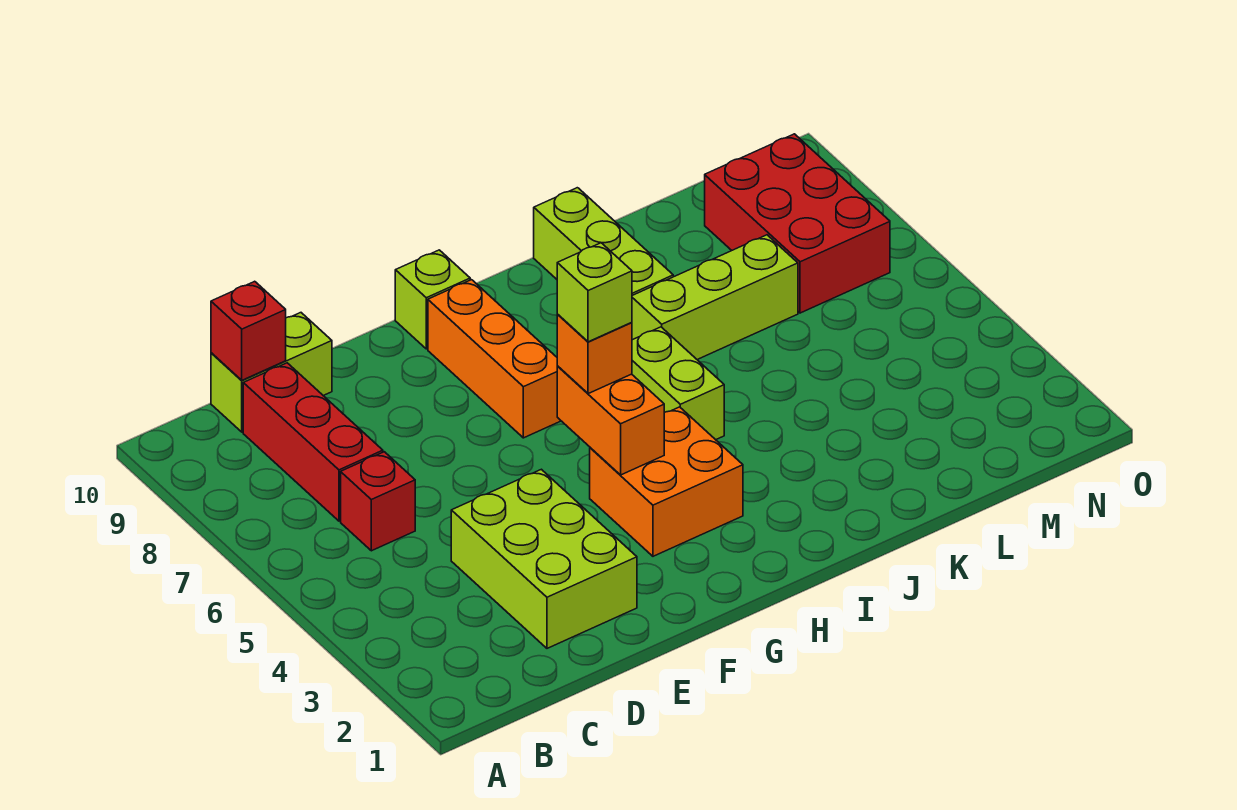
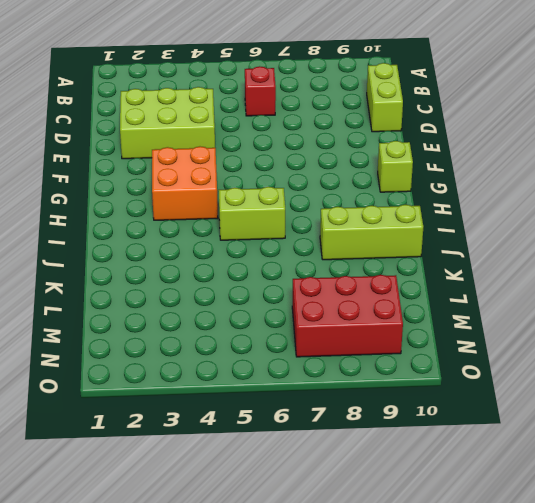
none -> red 1x3 brick [243,363,383,521]
none -> orange 1x3 brick [428,280,561,438]
none -> lime 1x3 brick [632,235,798,360]

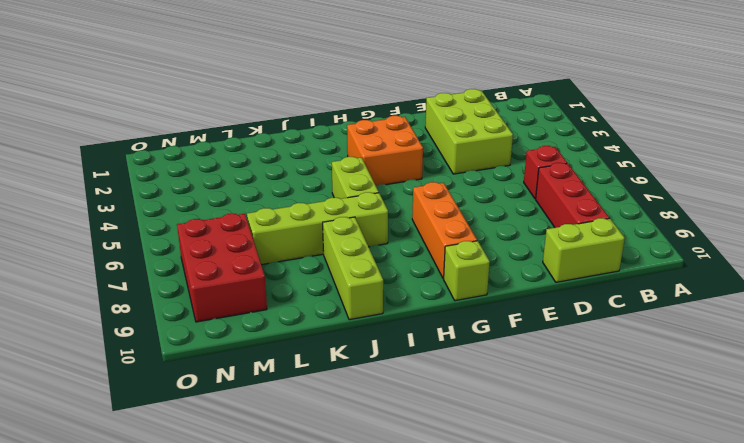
lime 1x4 brick [247,192,388,265] -> lime 1x3 brick [632,235,798,360]
none -> red 1x1 brick [211,281,286,380]
none -> orange 1x2 brick [557,366,664,475]
none -> orange 1x1 brick [557,315,632,394]

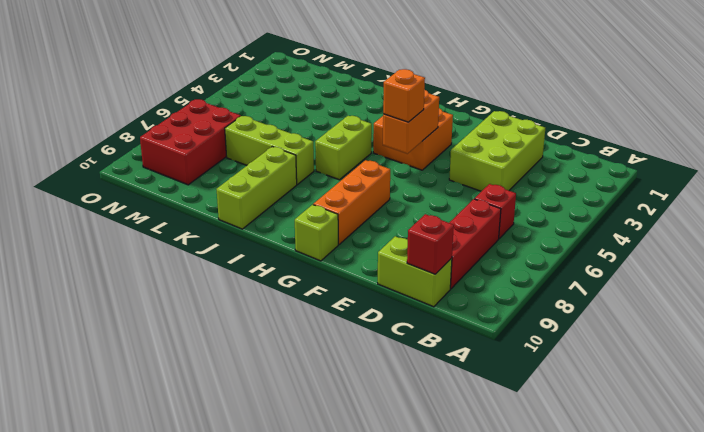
none -> lime 1x1 brick [557,243,632,342]

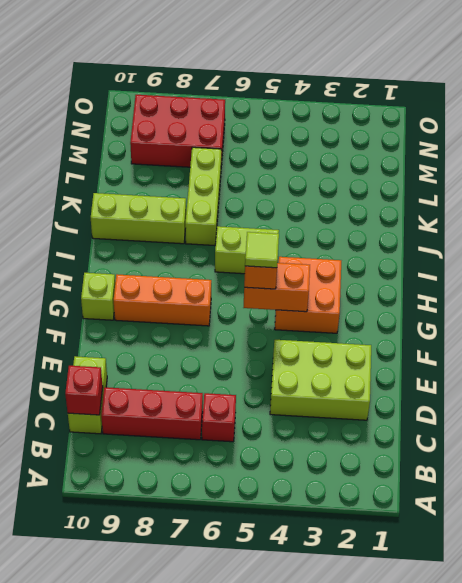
lime 1x1 tile [245,232,279,268] -> lime 1x1 brick [557,243,632,342]

